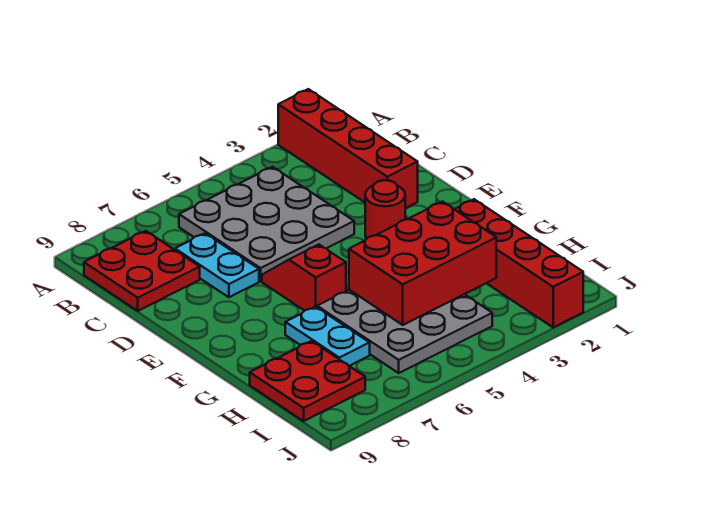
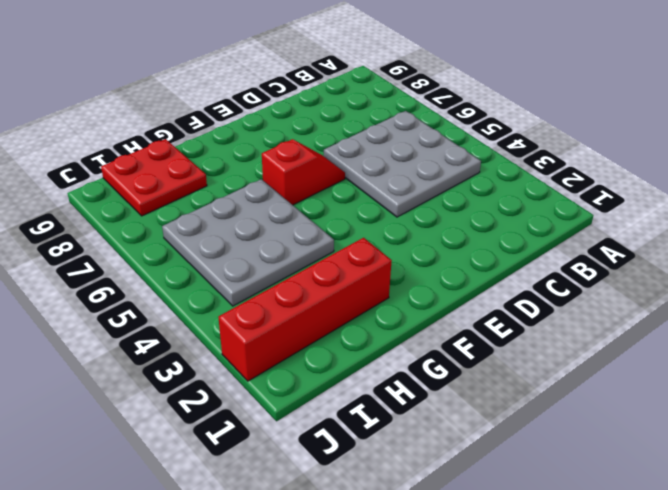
none -> red 1x4 brick [278,89,418,208]
none -> red 2x2 plate [84,231,200,311]

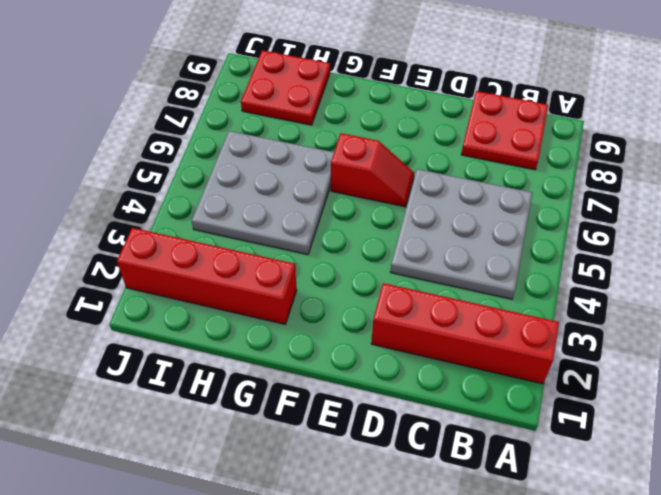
none -> cyan 1x2 plate [175,233,259,297]
none -> red 1x1 round brick [365,180,405,239]

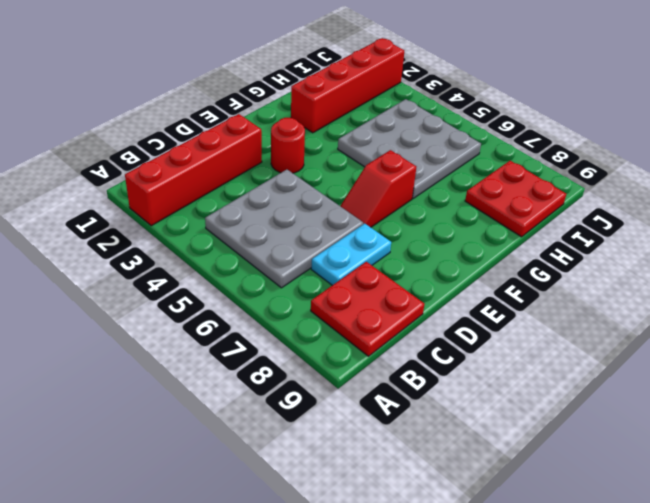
none -> cyan 1x2 plate [285,307,370,366]
none -> red 2x3 brick [349,202,496,325]

